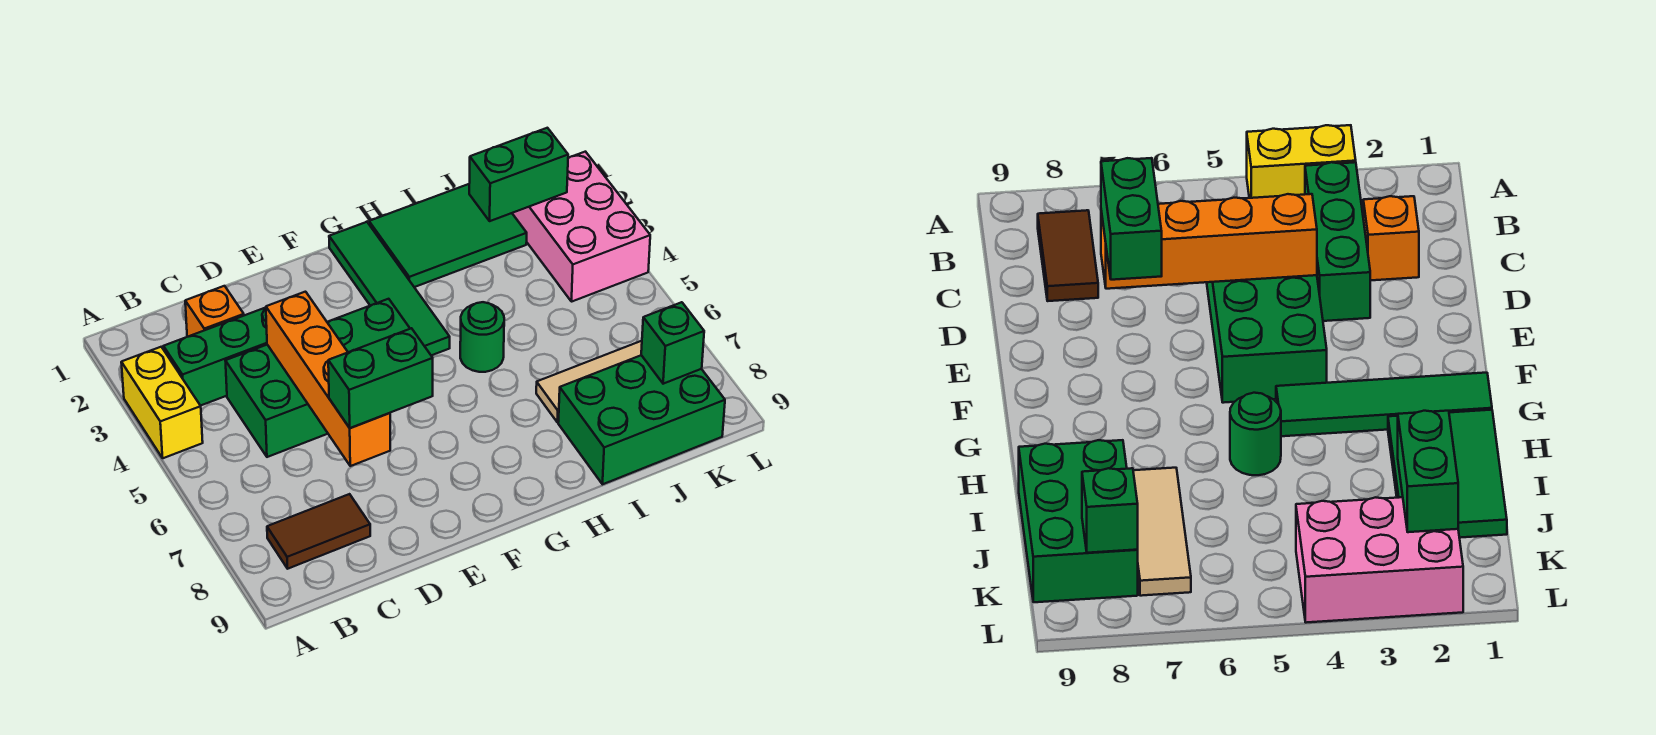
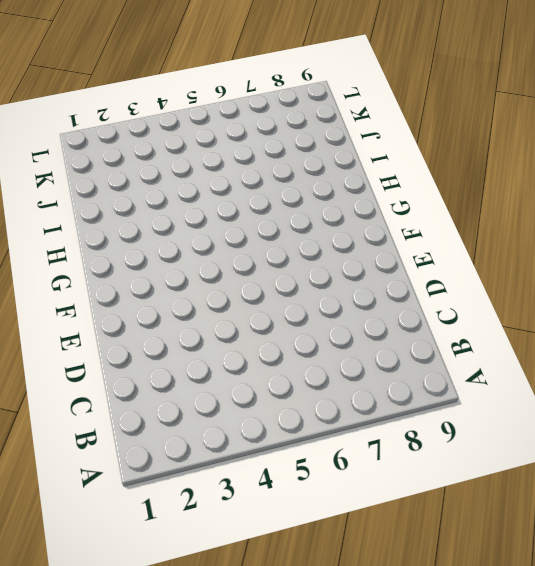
none -> yellow 1x2 brick [121,347,203,458]
none -> green 1x3 brick [163,308,267,406]
none -> brown 1x2 tile [267,494,370,569]

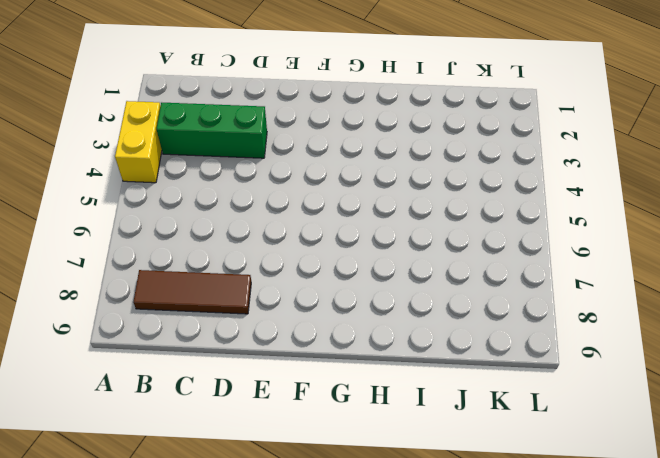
brown 1x3 tile [134,270,251,314] -> brown 1x2 tile [267,494,370,569]
none -> orange 1x1 brick [185,286,244,337]
none -> green 2x4 brick [226,299,410,457]
none -> green 1x4 tile [329,222,450,355]

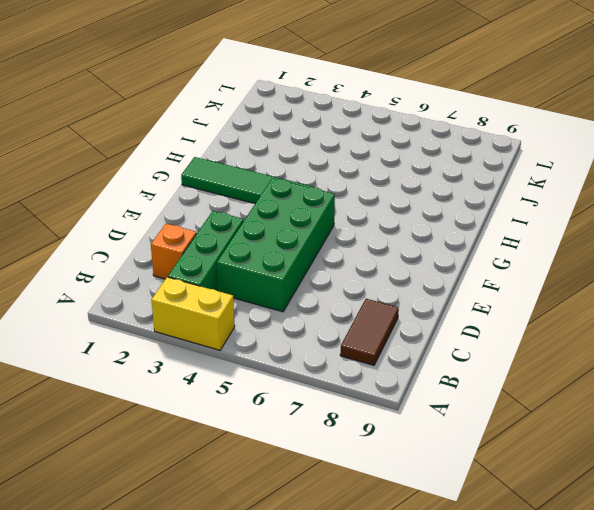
none -> green 2x3 tile [369,184,527,287]
none -> green 1x1 round brick [460,302,504,372]
none -> tan 1x3 tile [536,341,642,422]

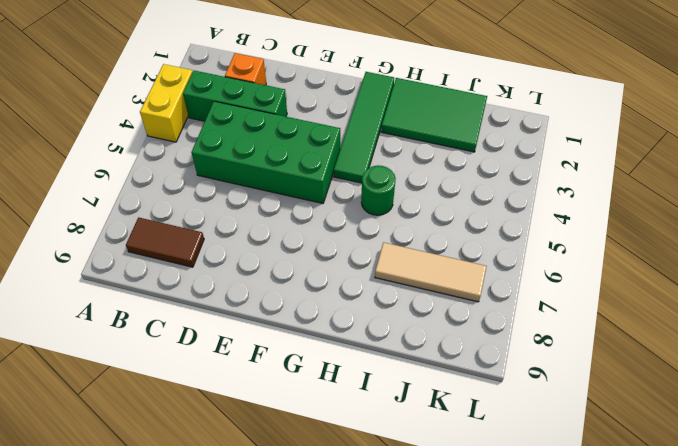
none -> green 2x3 brick [558,355,725,484]
none -> pink 2x3 brick [512,152,650,302]
none -> orange 1x4 brick [266,292,390,466]

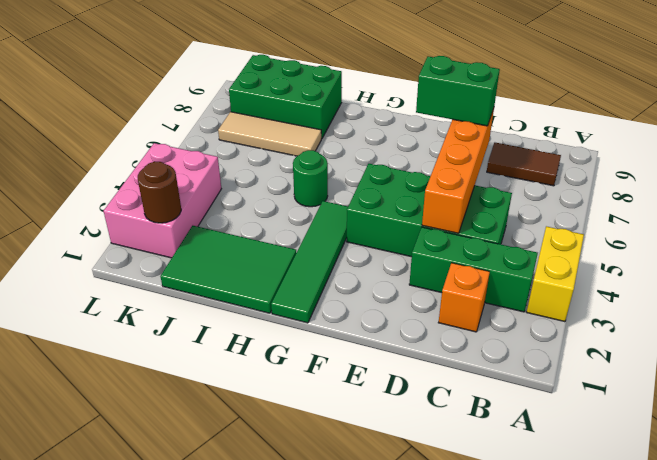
brown 1x1 round brick [138,162,181,223] -> green 1x2 brick [469,128,568,221]
none -> green 1x1 brick [641,302,704,384]

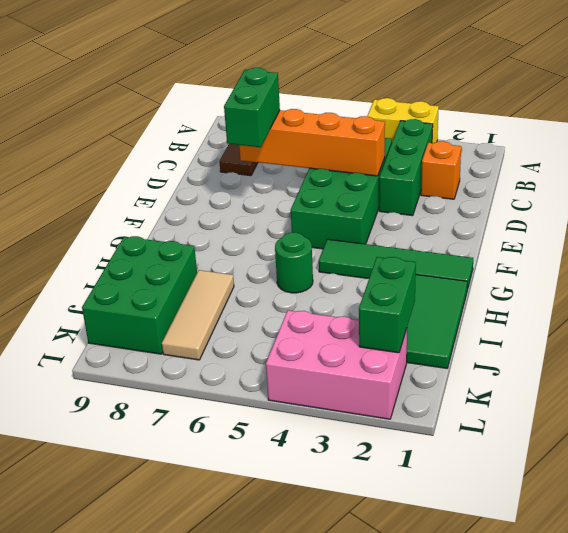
none -> green 1x1 brick [641,302,704,384]

